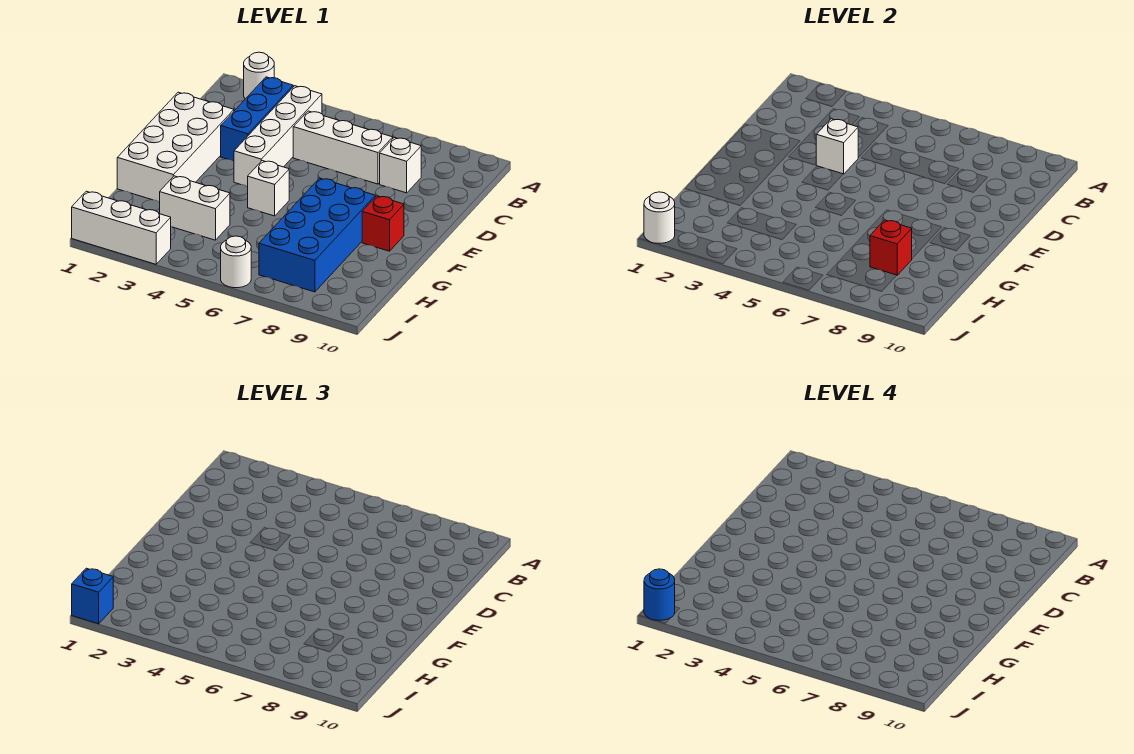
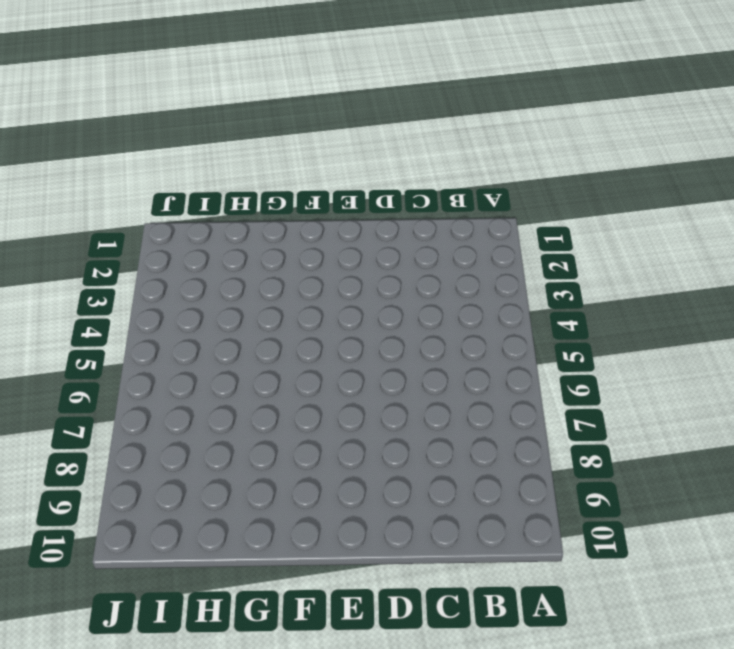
none -> white 1x1 round brick [244,52,274,99]
none -> blue 1x3 brick [221,77,293,161]
none -> white 1x4 brick [234,86,322,187]

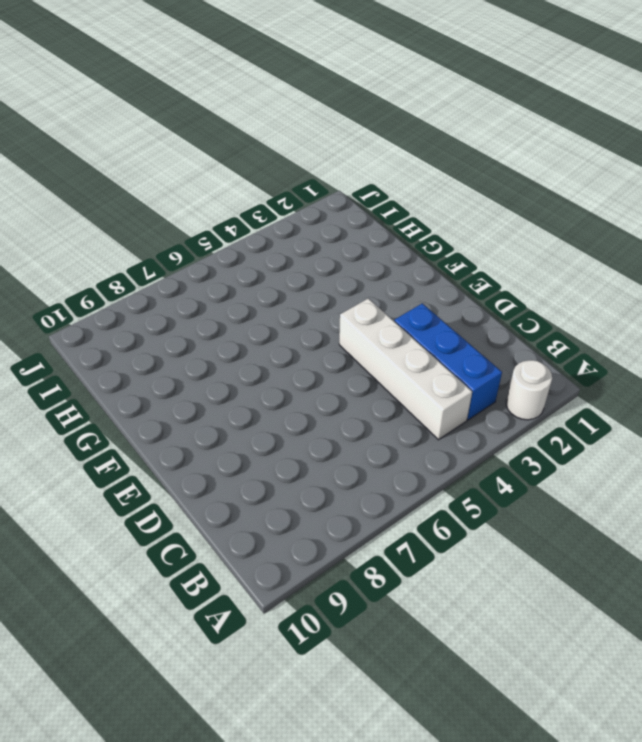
none -> white 1x3 brick [293,111,393,184]
none -> white 1x1 brick [380,138,421,193]
none -> white 2x4 brick [117,92,234,202]

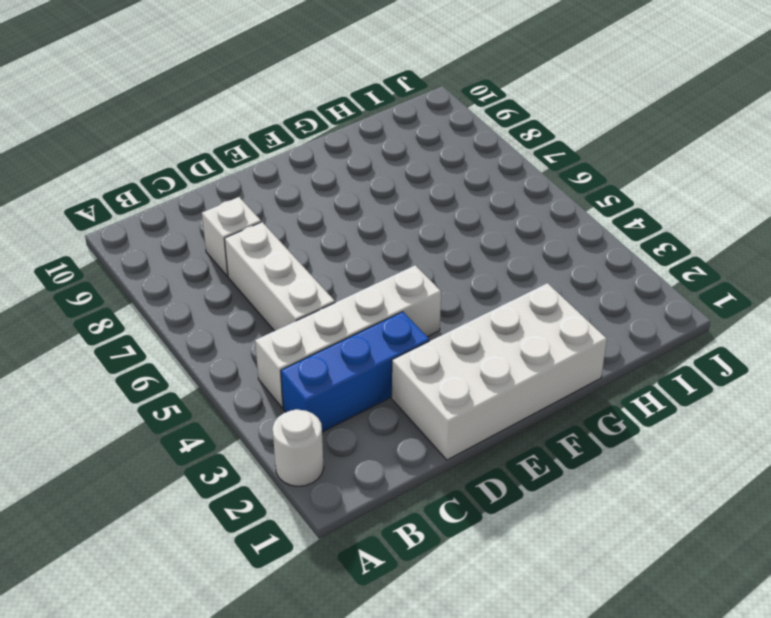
none -> white 1x1 brick [248,161,289,216]
none -> blue 2x4 brick [259,178,375,292]
none -> red 1x1 brick [362,196,404,251]

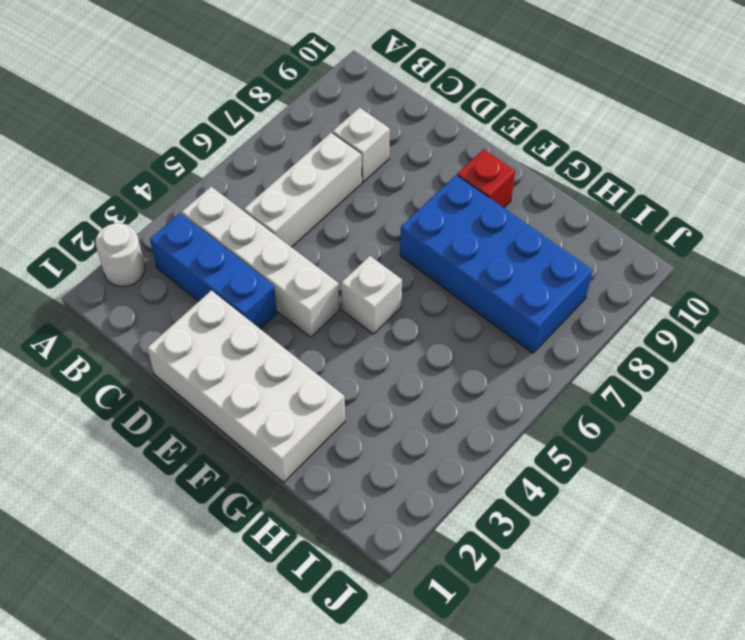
none -> white 1x2 brick [160,176,230,240]
none -> white 1x3 brick [72,191,171,264]
none -> white 1x1 round brick [221,236,251,288]

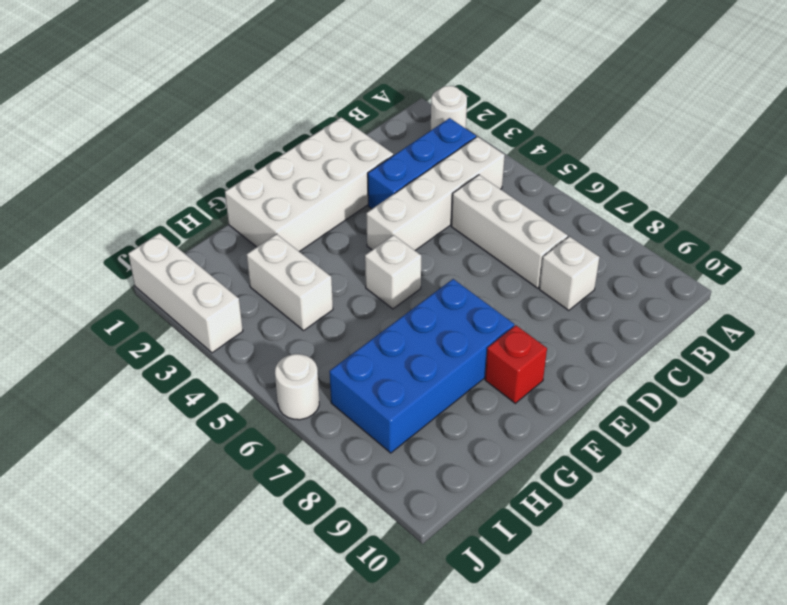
none -> white 1x1 brick [816,119,858,174]
none -> red 1x1 brick [870,220,912,275]
none -> white 1x1 round brick [644,192,675,243]

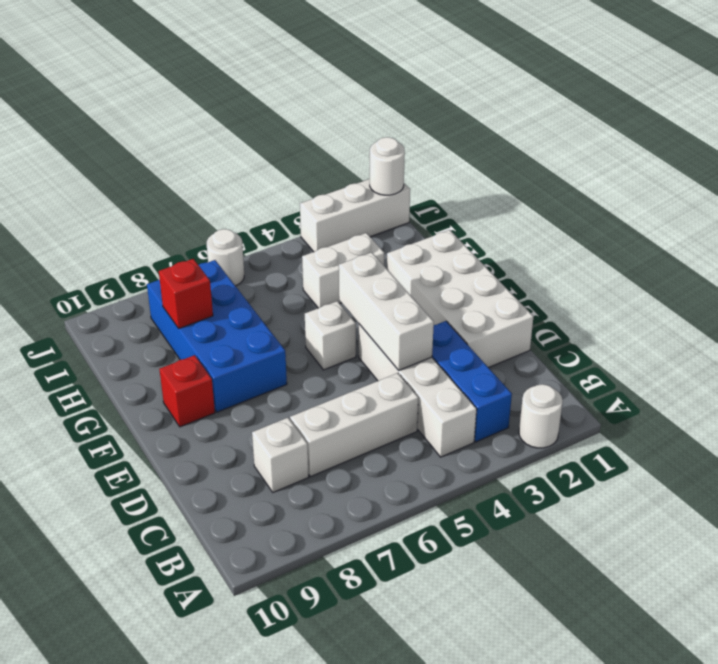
white 1x3 brick [339,252,434,370] -> white 1x1 brick [816,119,858,174]
none -> blue 1x1 brick [72,568,113,624]
none -> blue 1x1 round brick [644,569,675,620]

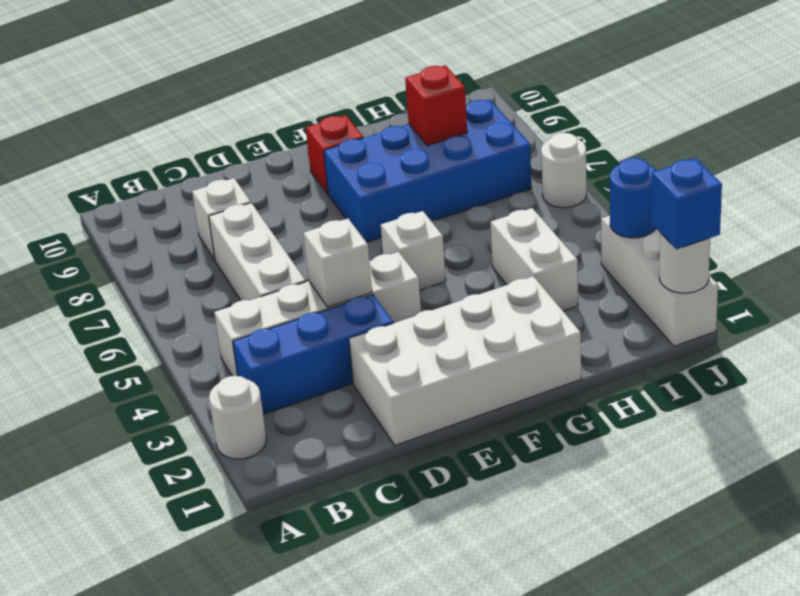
blue 1x1 round brick [610,158,656,238] -> blue 1x1 round brick moved to [644,569,675,620]

